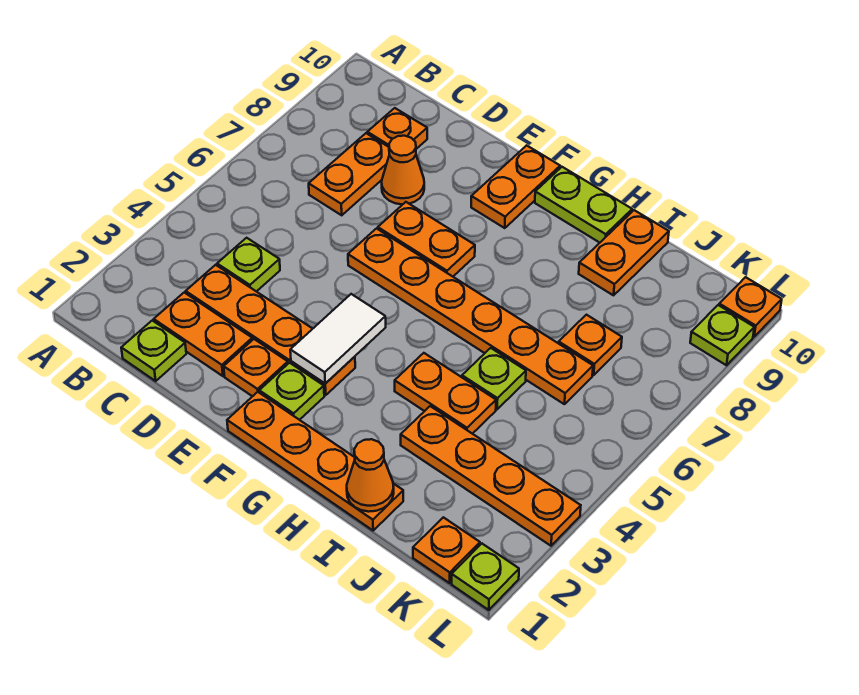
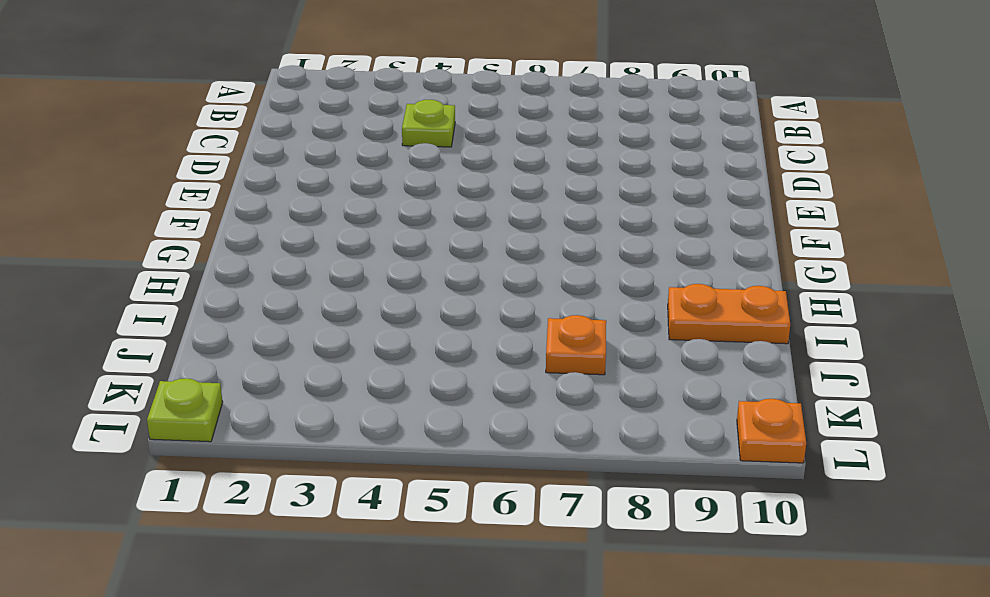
none -> lime 1x1 plate [121,321,186,381]
none -> orange 1x2 plate [154,293,252,376]
none -> orange 1x4 plate [186,265,355,395]

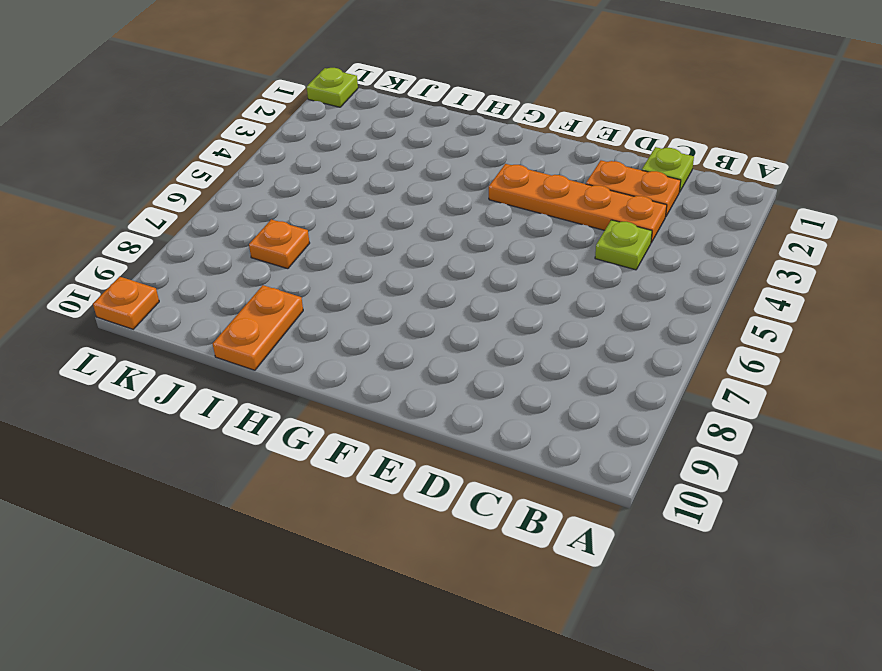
none -> orange 1x2 plate [309,133,390,215]
none -> orange 1x1 plate [367,108,427,149]
none -> orange 1x1 cone [382,136,424,204]

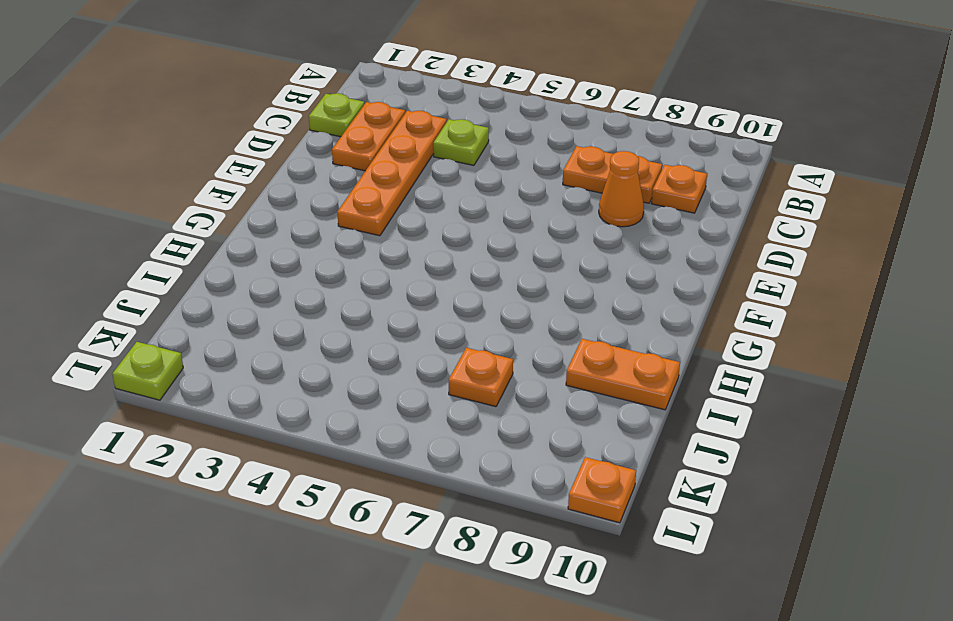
none -> orange 1x1 plate [224,339,288,396]
none -> orange 1x6 plate [348,229,593,404]
none -> orange 1x2 plate [378,202,475,276]

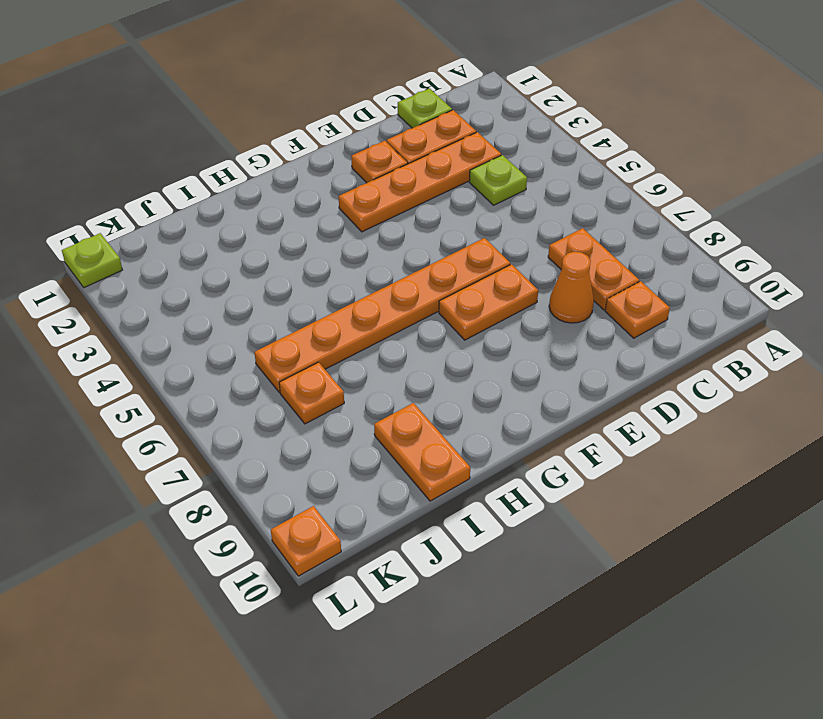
none -> orange 1x4 plate [227,392,403,530]
none -> lime 1x1 plate [259,363,324,420]
none -> orange 1x2 plate [471,145,560,228]

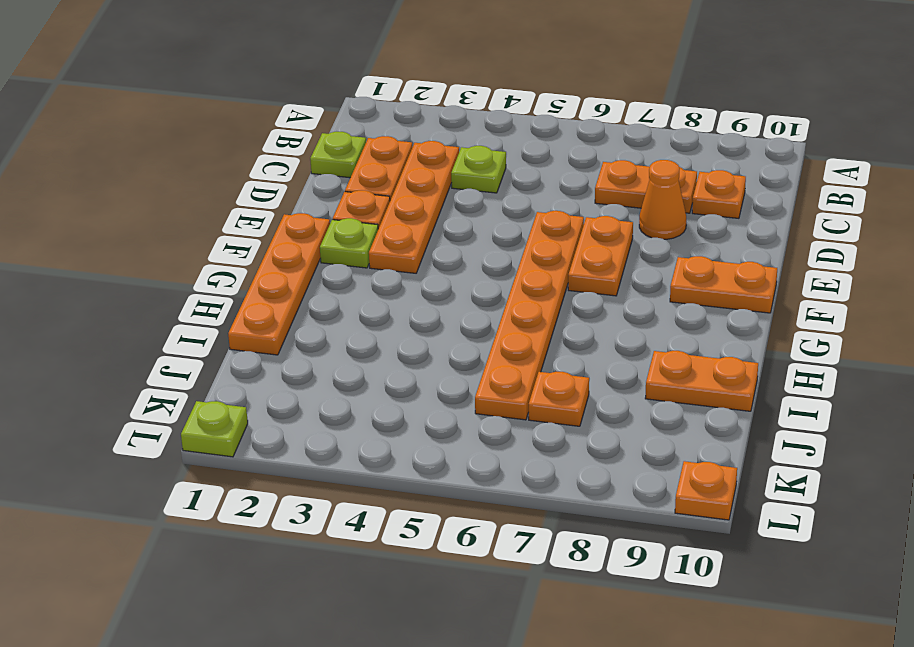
none -> lime 1x2 plate [535,167,632,243]
none -> orange 1x2 plate [395,353,496,434]
none -> orange 1x4 plate [401,406,581,546]

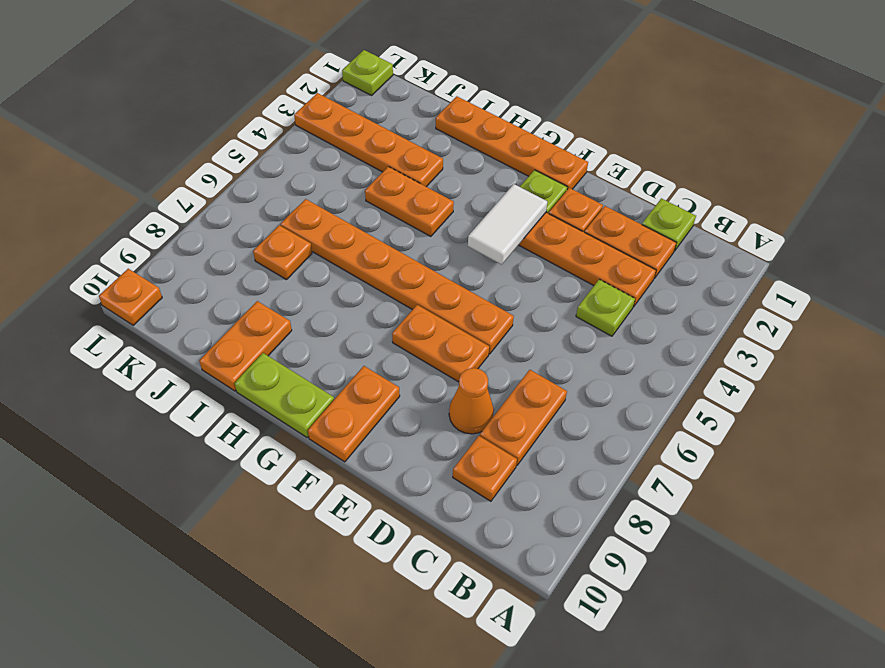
none -> lime 1x1 plate [462,348,526,409]
none -> orange 1x1 plate [413,517,480,583]
none -> lime 1x1 plate [690,305,754,365]

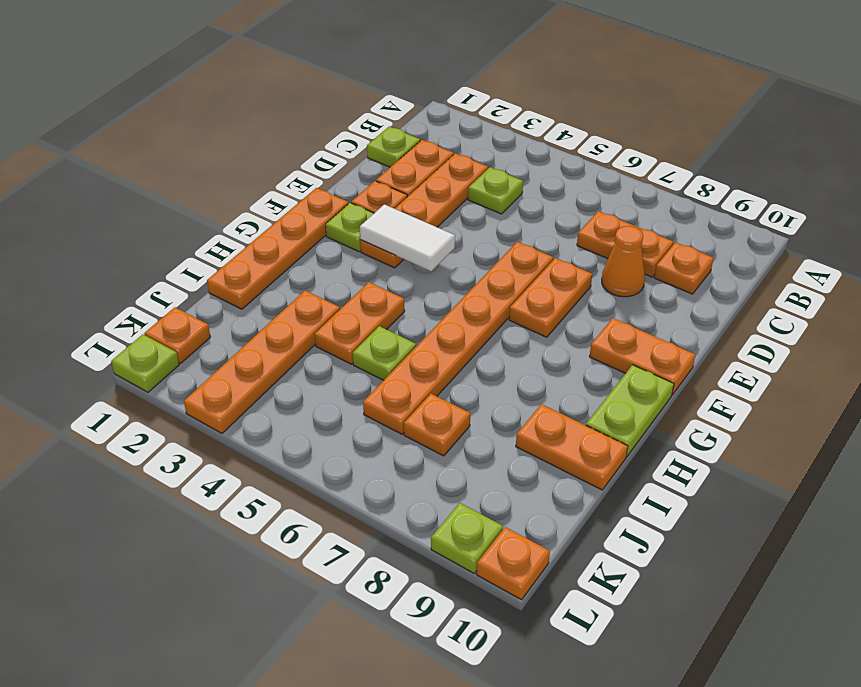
none -> orange 1x1 cone [347,439,394,512]

